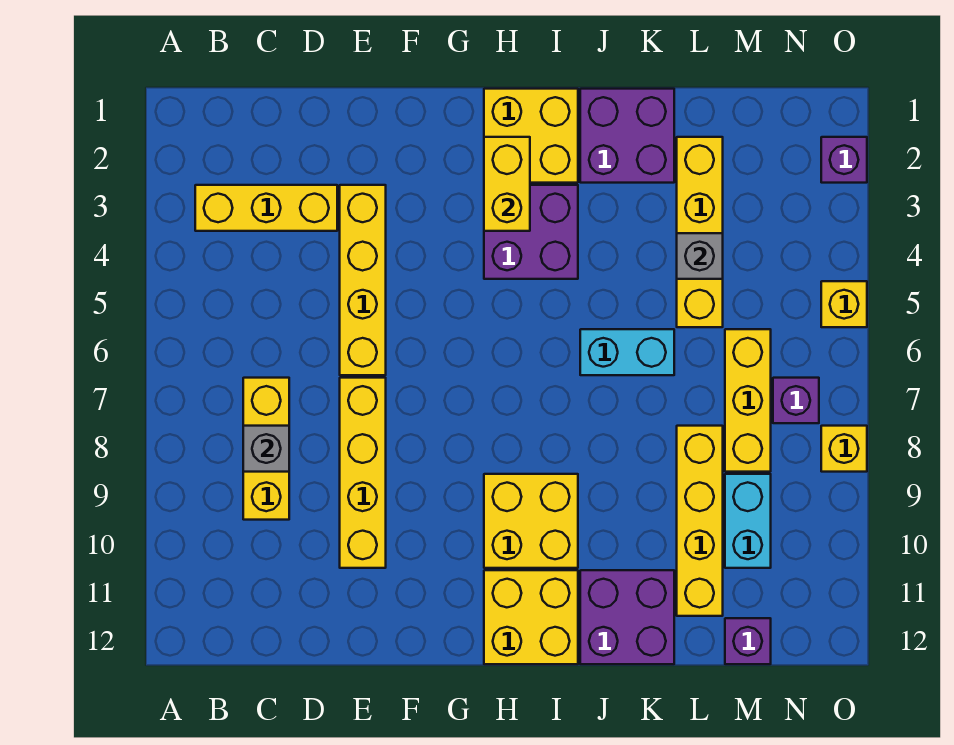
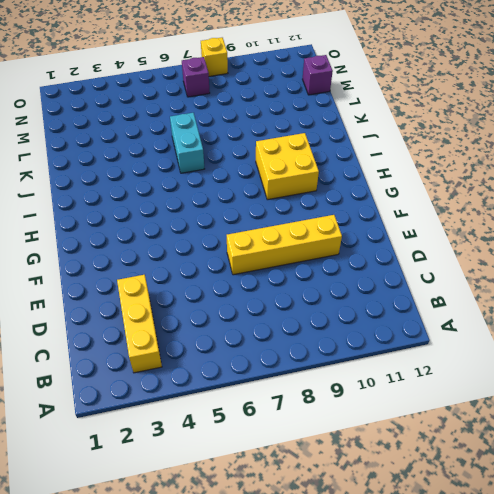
none -> yellow 1x3 brick [243,378,289,520]
none -> yellow 1x4 brick [340,185,386,375]
none -> yellow 2x2 brick [484,89,578,183]

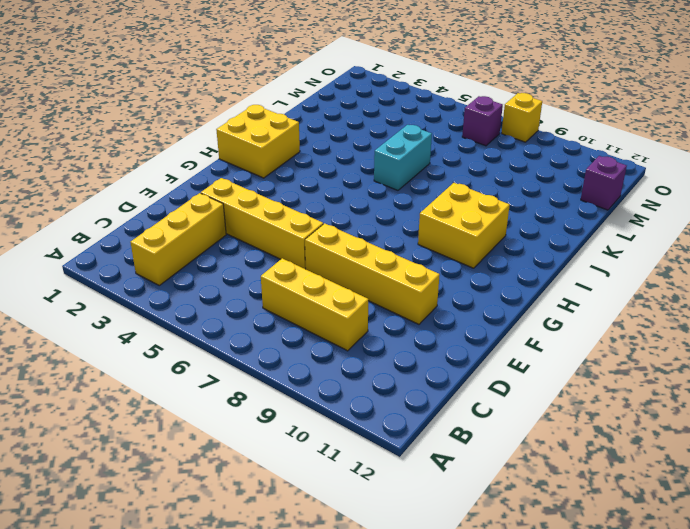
none -> purple 2x2 brick [484,185,578,279]
none -> yellow 2x2 brick [484,570,578,664]
none -> purple 2x2 brick [580,89,674,183]

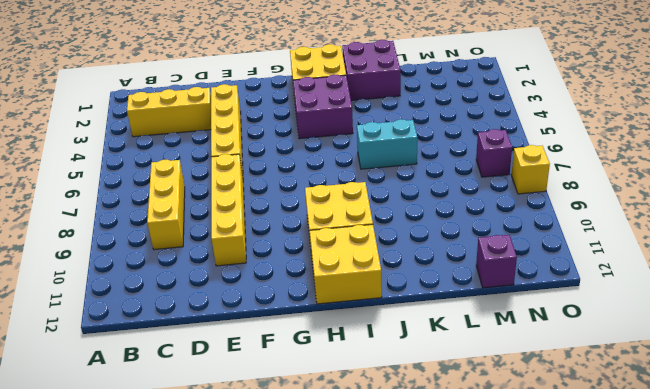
none -> purple 2x2 brick [580,570,674,664]
none -> yellow 1x4 brick [677,137,723,327]
none -> yellow 1x4 brick [677,426,723,616]

